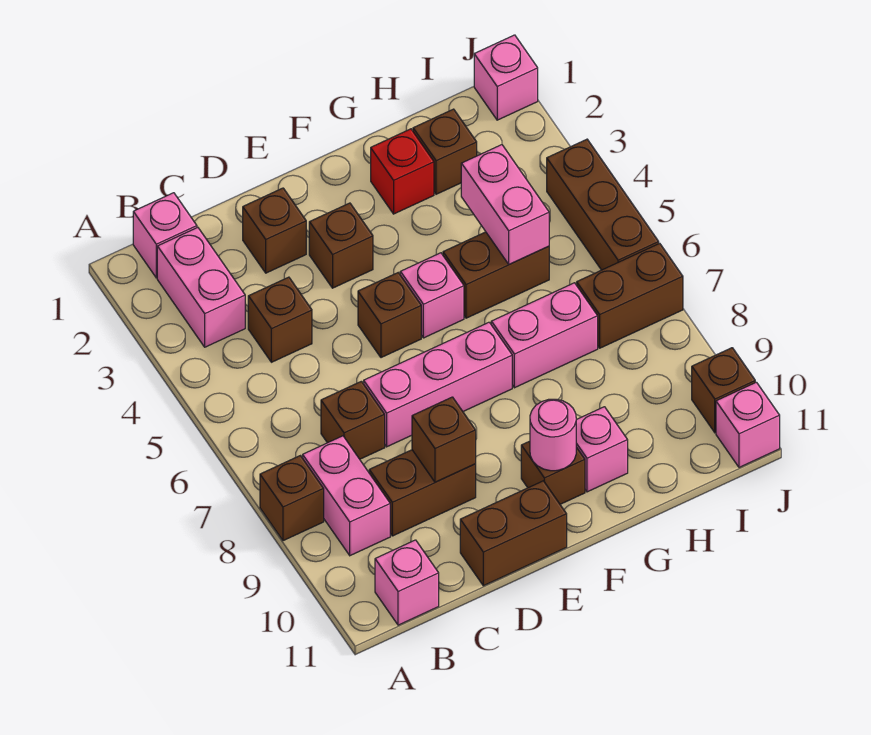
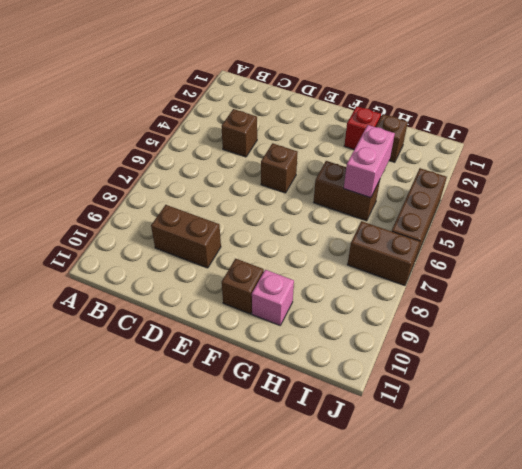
none -> brown 1x1 brick [260,456,324,541]
none -> pink 1x1 brick [133,193,197,278]
none -> pink 1x2 brick [157,228,245,347]

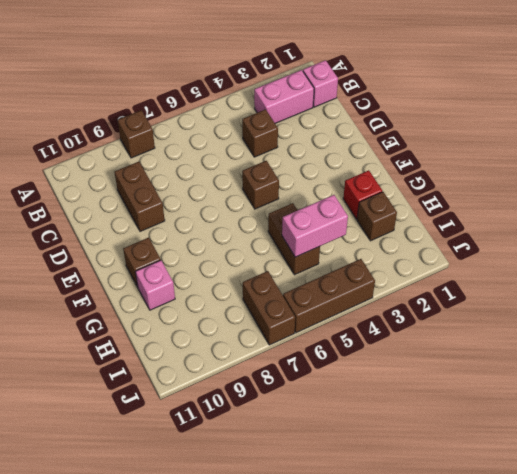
none -> pink 1x2 brick [303,436,390,556]
none -> pink 1x1 brick [375,540,439,625]
none -> brown 1x1 brick [321,381,385,459]

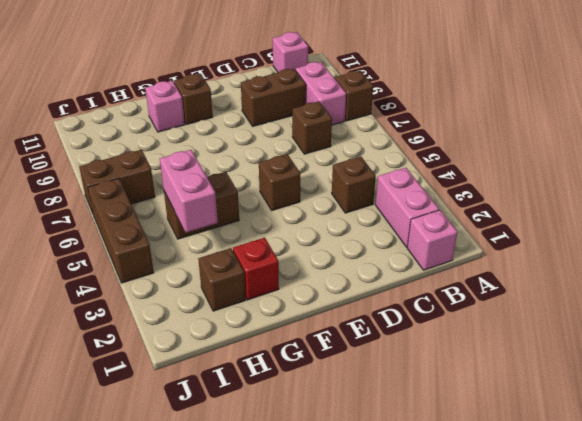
none -> brown 1x1 brick [243,188,306,273]
none -> pink 1x3 brick [364,322,512,447]
none -> brown 1x2 brick [460,481,567,586]

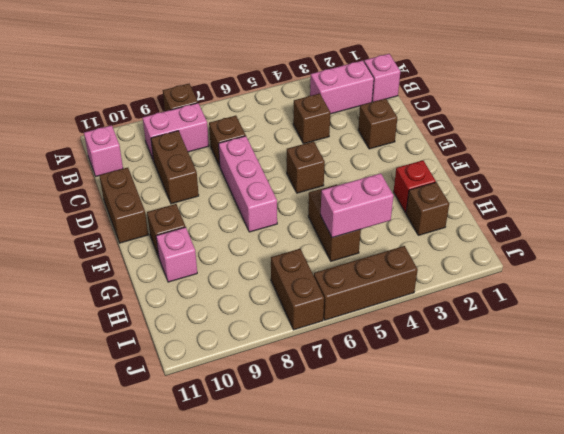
none -> brown 1x1 brick [309,203,373,288]
none -> pink 1x1 brick [400,253,464,338]
none -> pink 1x2 brick [491,283,598,388]

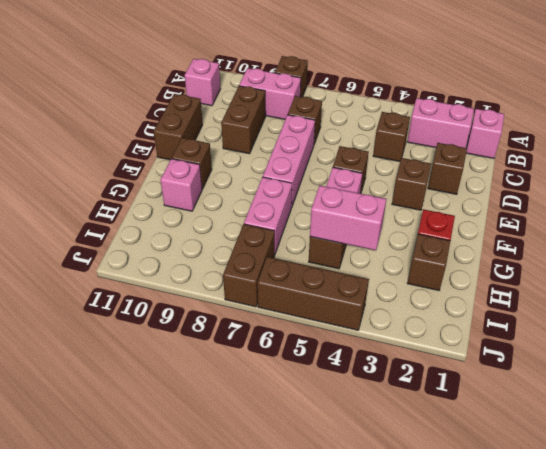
none -> pink 1x1 brick [474,35,538,120]
none -> brown 1x1 brick [692,348,755,433]
none -> pink 1x1 brick [716,382,780,467]

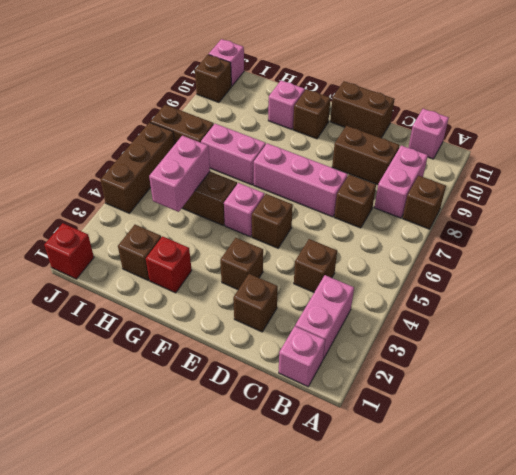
red 1x1 brick [44,223,94,279] -> pink 1x1 brick [474,35,538,120]
none -> brown 1x1 brick [412,397,476,482]
none -> pink 1x1 round brick [530,399,576,471]

